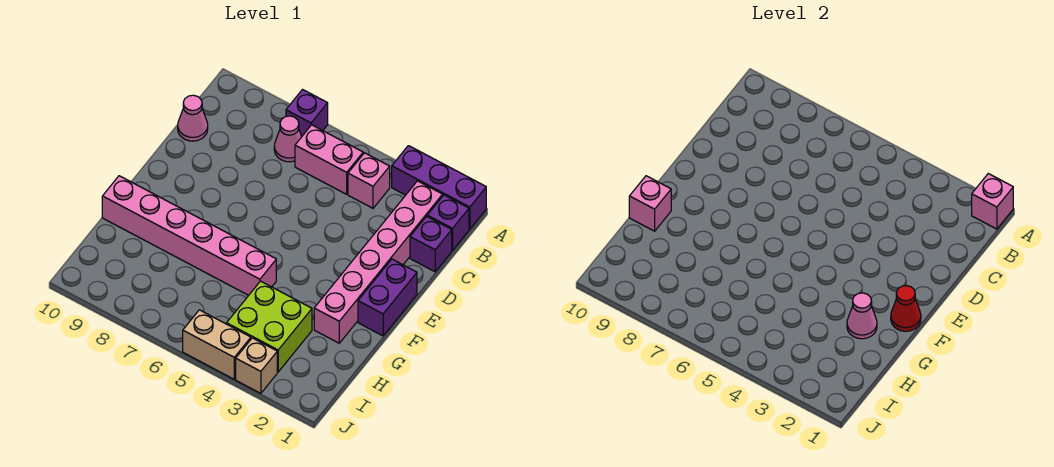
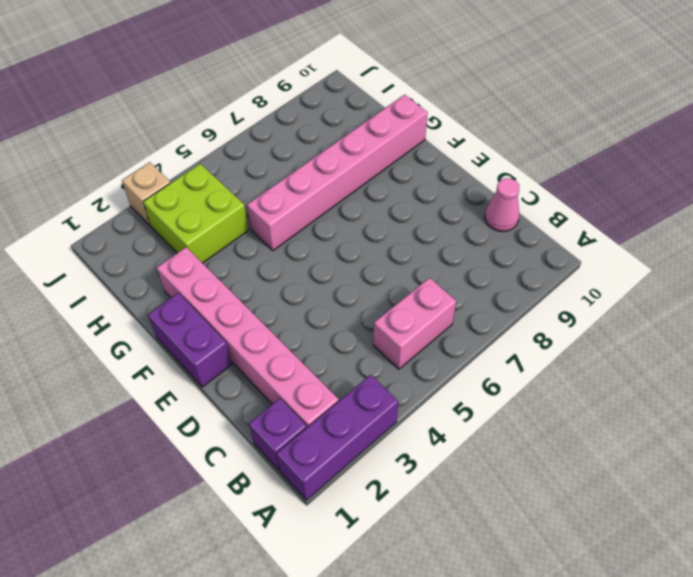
none -> purple 1x1 brick [286,90,328,136]
none -> pink 1x1 brick [348,153,390,208]
none -> pink 1x1 cone [274,116,302,162]

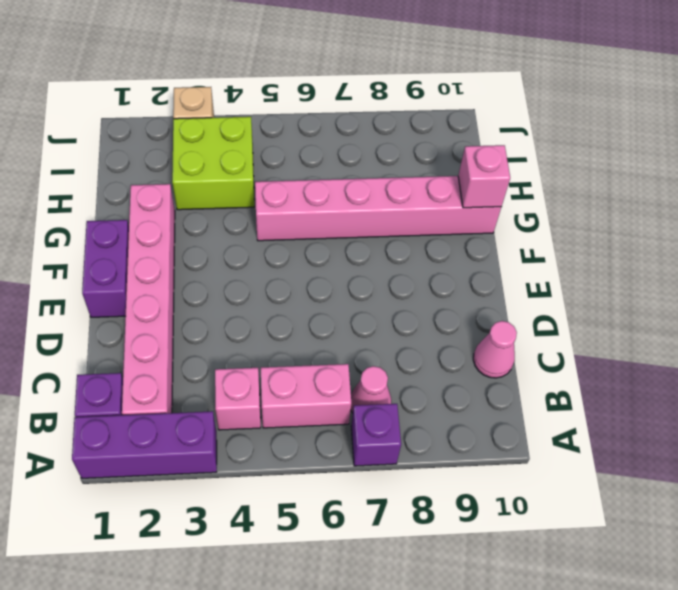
none -> purple 1x1 brick [410,216,452,272]
none -> tan 1x2 brick [183,310,251,379]
none -> pink 1x1 brick [972,174,1013,229]

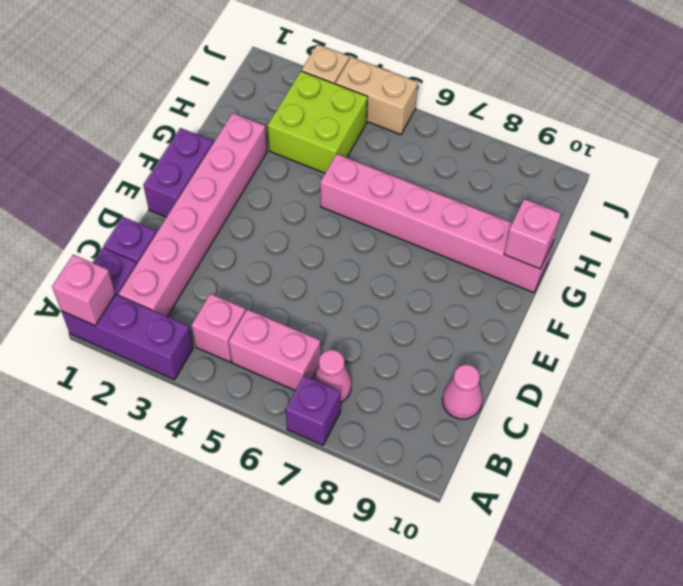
none -> red 1x1 cone [891,286,921,331]
none -> pink 1x1 cone [847,293,877,339]

